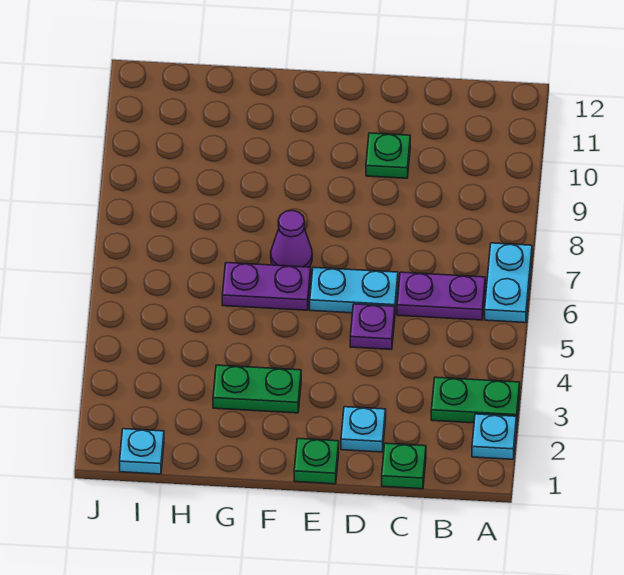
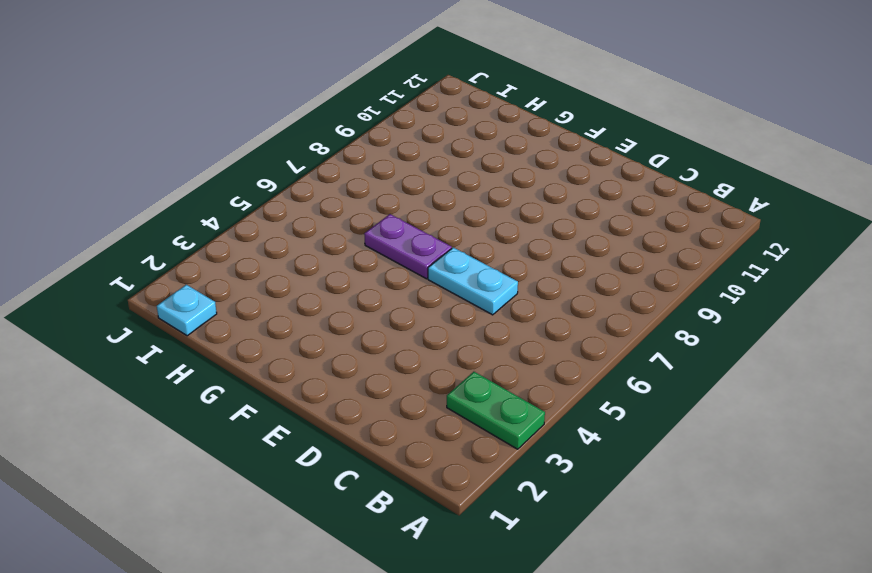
none -> cyan 1x1 plate [472,414,517,459]
none -> cyan 1x2 plate [485,243,532,323]
none -> purple 1x2 plate [397,272,485,320]

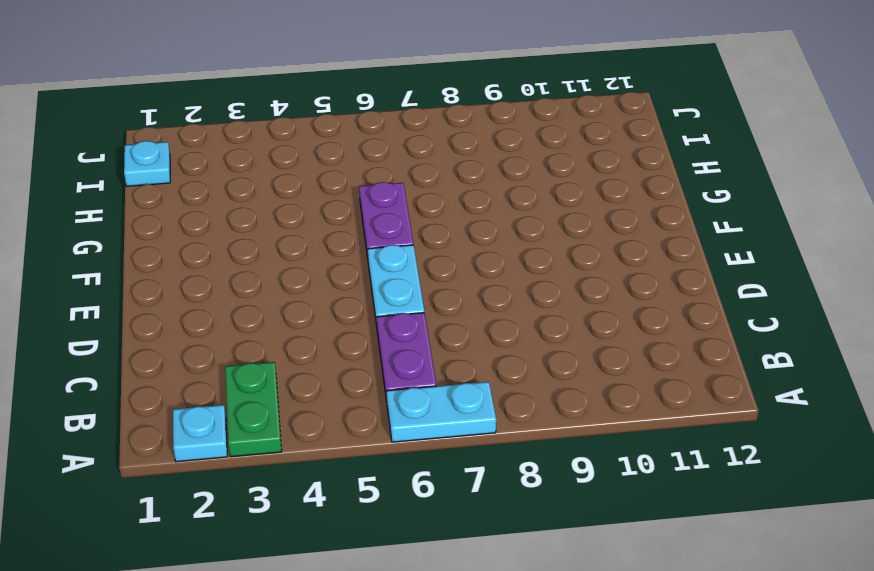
none -> green 1x1 plate [382,443,426,489]
none -> cyan 1x1 plate [341,407,386,452]
none -> purple 1x1 plate [350,304,395,349]

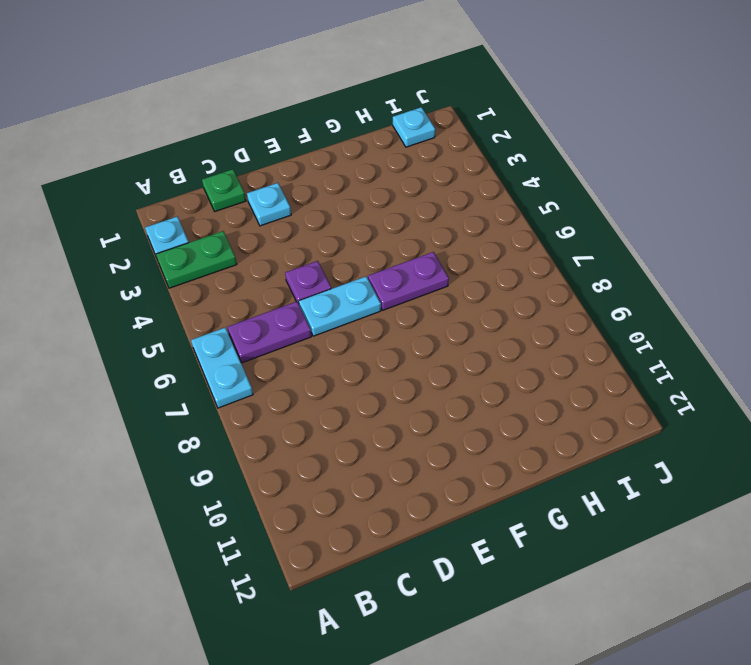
none -> green 1x1 plate [366,133,410,178]
none -> green 1x1 plate [294,439,339,484]
none -> green 1x2 plate [213,365,301,413]

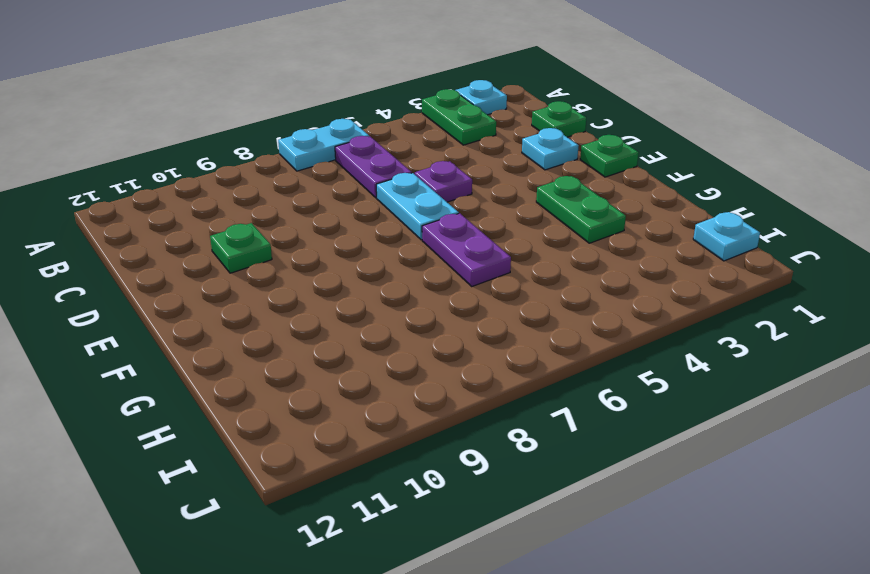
none -> purple 1x1 cone [271,210,312,267]

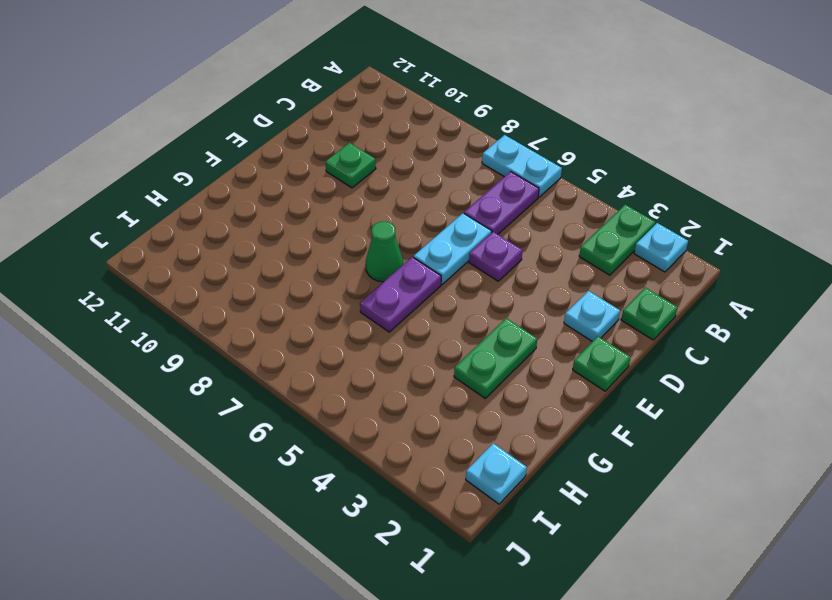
green 1x1 cone [366,221,403,282] -> purple 1x1 cone [271,210,312,267]

